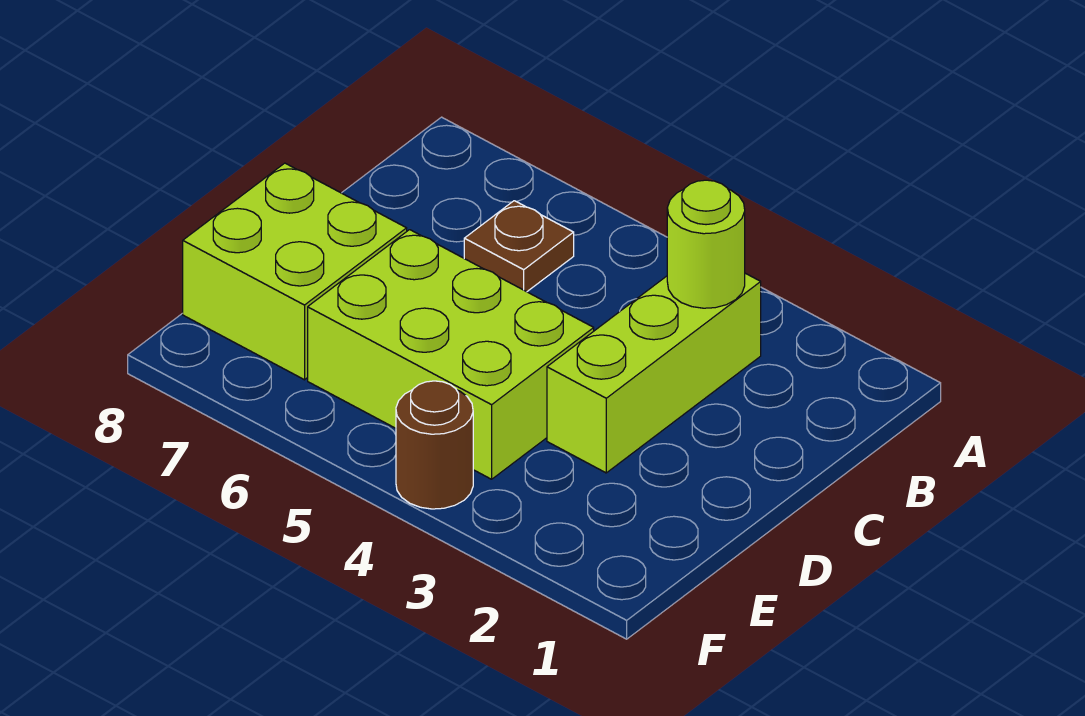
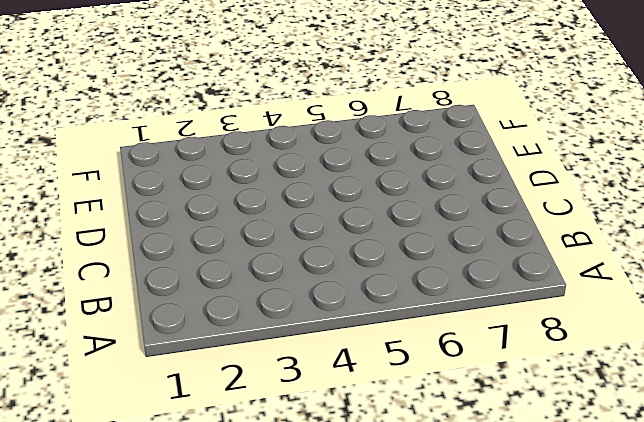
none -> lime 1x3 brick [547,273,761,473]
none -> brown 1x1 plate [464,201,574,292]

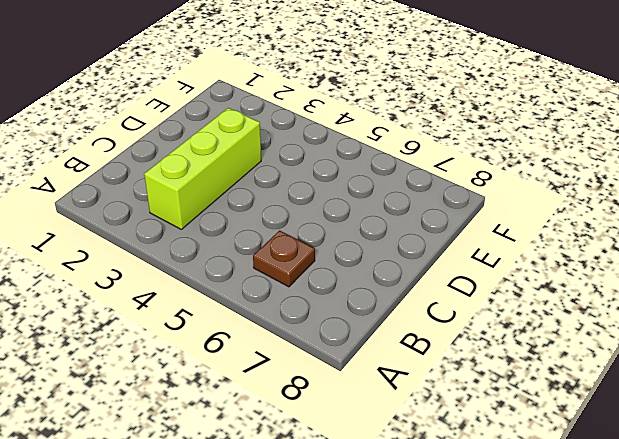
none -> lime 2x3 brick [308,230,594,479]
none -> lime 2x2 brick [183,163,407,380]

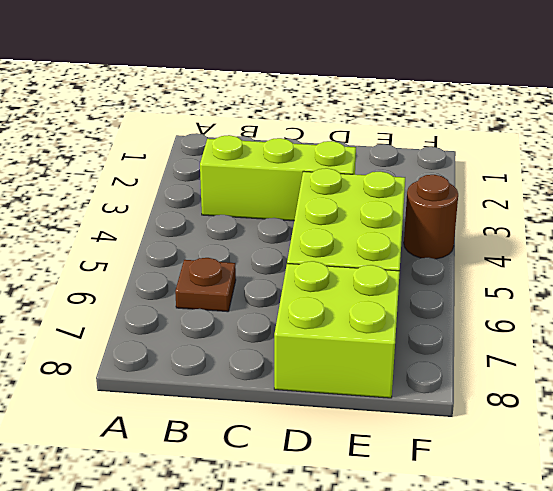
none -> lime 1x1 round brick [667,180,745,308]

